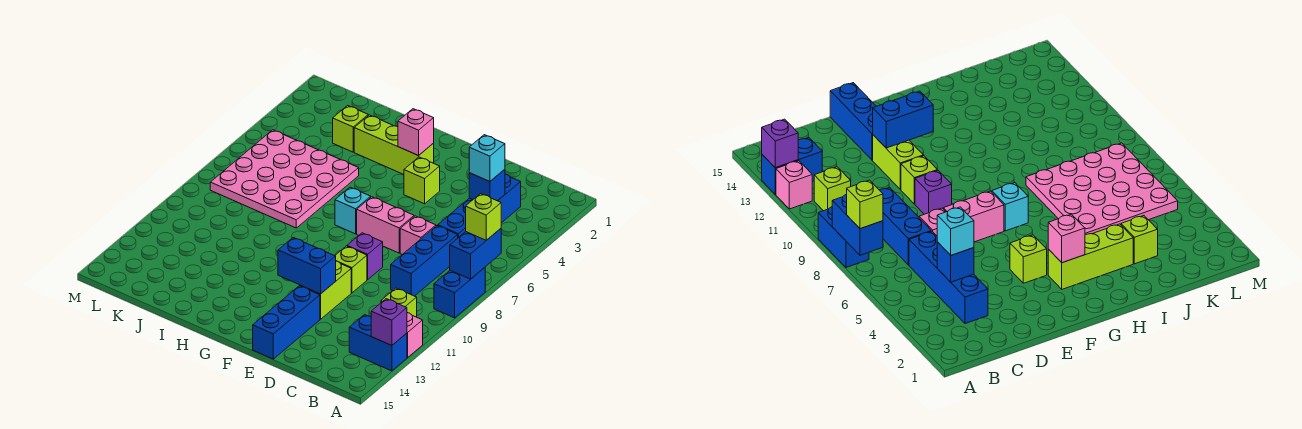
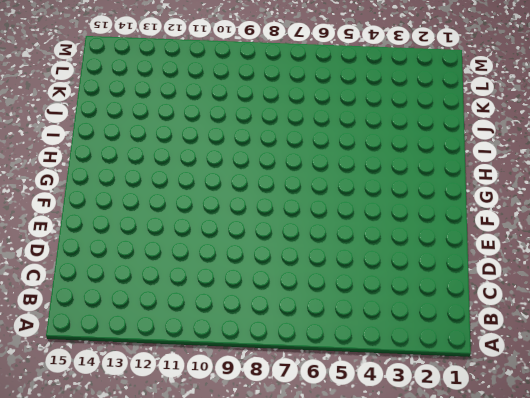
none -> blue 1x2 brick [434,268,485,318]
none -> pink 1x1 brick [407,313,423,358]
none -> blue 1x2 brick [349,315,407,371]

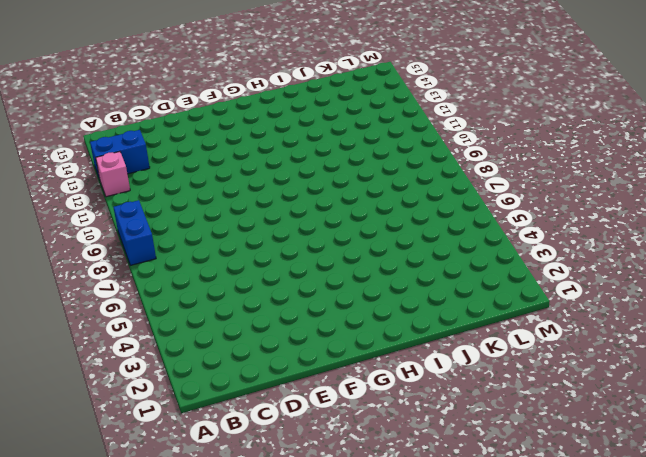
none -> lime 1x1 brick [381,288,417,317]
none -> blue 1x4 brick [438,174,521,238]
none -> blue 1x3 brick [391,226,458,296]

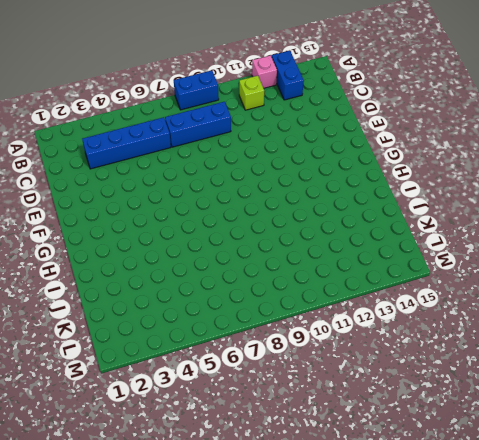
none -> pink 1x1 brick [400,216,436,254]
none -> pink 1x2 brick [357,197,414,253]
none -> purple 1x1 brick [347,233,383,280]

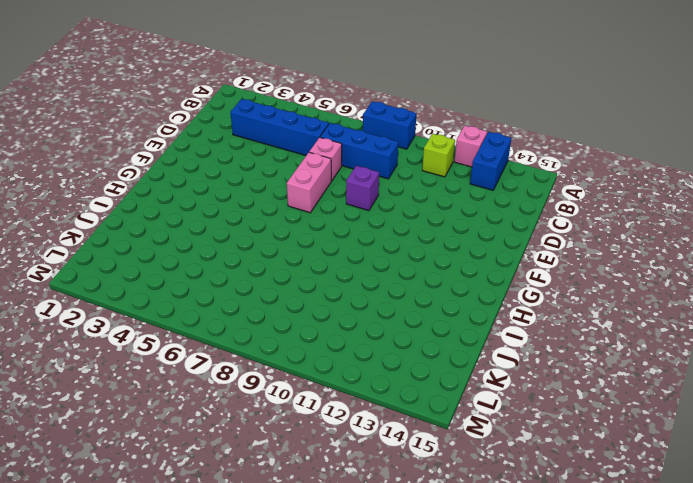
none -> lime 1x1 brick [335,246,367,293]
none -> lime 1x2 brick [300,261,351,319]
none -> blue 1x3 brick [253,286,320,359]

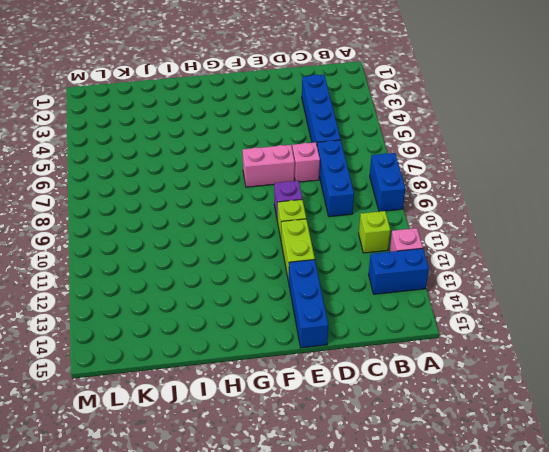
none -> lime 1x1 brick [404,157,440,204]
none -> lime 1x3 brick [354,115,434,174]
none -> cyan 1x1 brick [335,187,371,234]

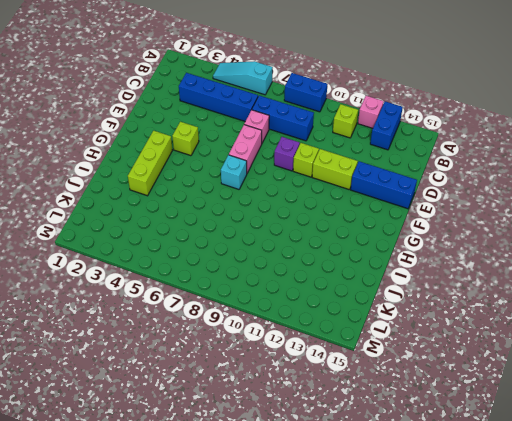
cyan 1x3 slope [213,61,273,95] -> none
none -> pink 4x4 plate [210,130,359,228]
none -> lime 1x1 brick [333,105,368,152]
none -> blue 1x2 brick [450,229,501,279]

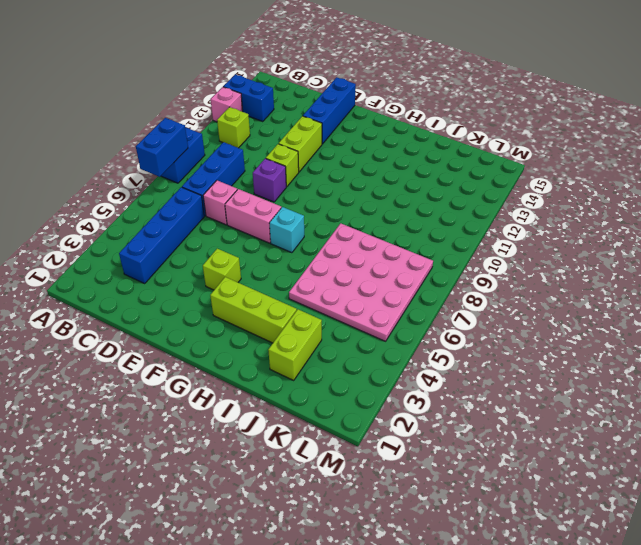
lime 1x2 brick [268,309,322,380] -> lime 1x1 brick [333,105,368,152]
none -> purple 1x1 brick [371,299,407,346]
none -> blue 1x1 brick [469,169,505,201]
none -> blue 1x2 brick [278,238,336,294]

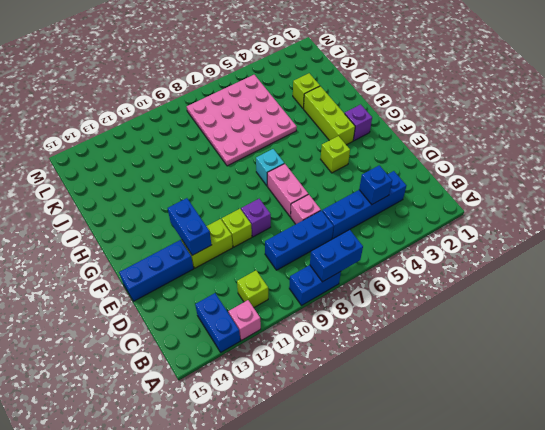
purple 1x1 brick [345,104,372,141] -> purple 1x1 brick moved to [371,299,407,346]
none -> pink 1x1 brick [398,109,434,156]
none -> lime 1x1 brick [466,194,501,240]
none -> cyan 1x1 brick [469,135,505,182]

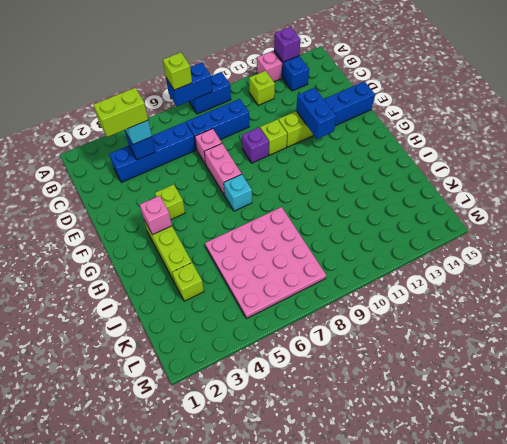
lime 1x2 brick [93,88,148,137] -> none

